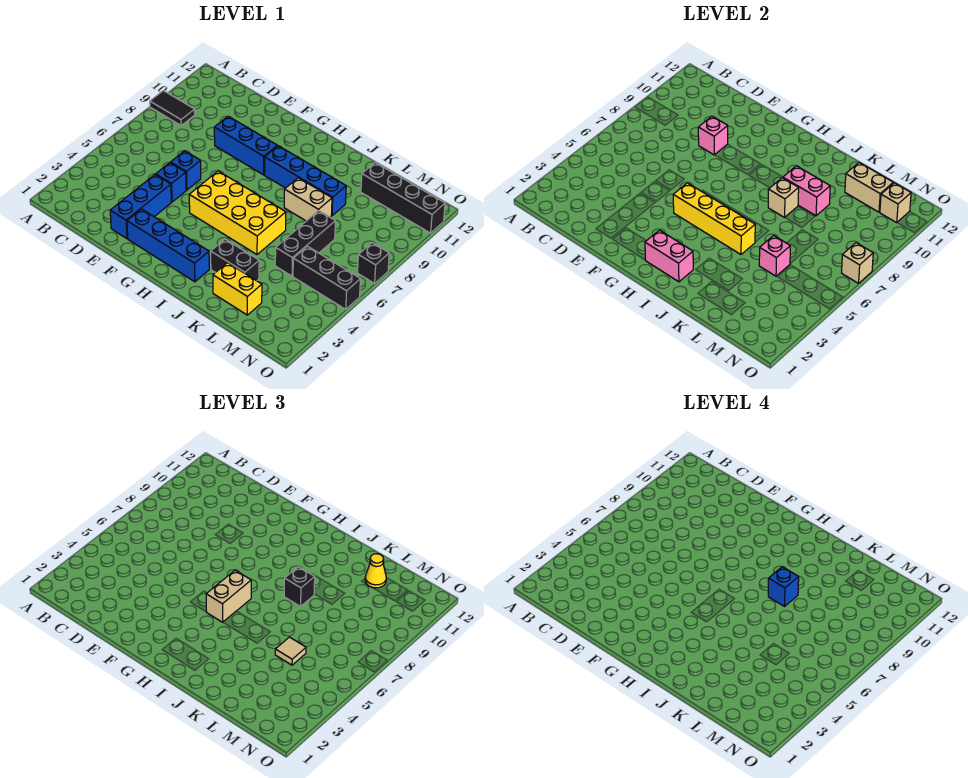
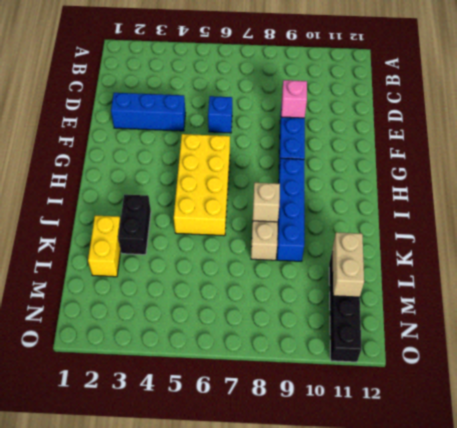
none -> black 1x2 tile [150,91,195,125]
none -> blue 1x1 brick [156,163,186,202]
none -> blue 1x4 brick [127,209,209,282]

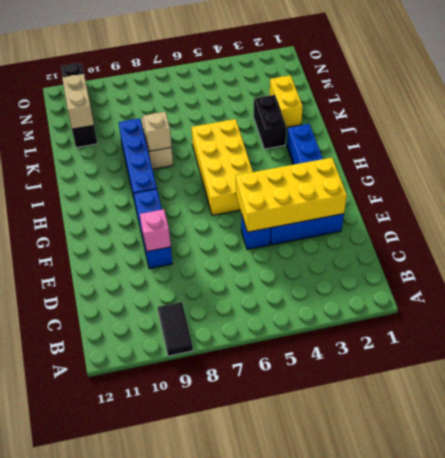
yellow 2x4 brick [236,158,347,232] -> none
none -> blue 1x1 brick [171,151,201,190]
none -> black 1x3 brick [275,211,335,276]
none -> black 1x3 brick [293,246,360,309]

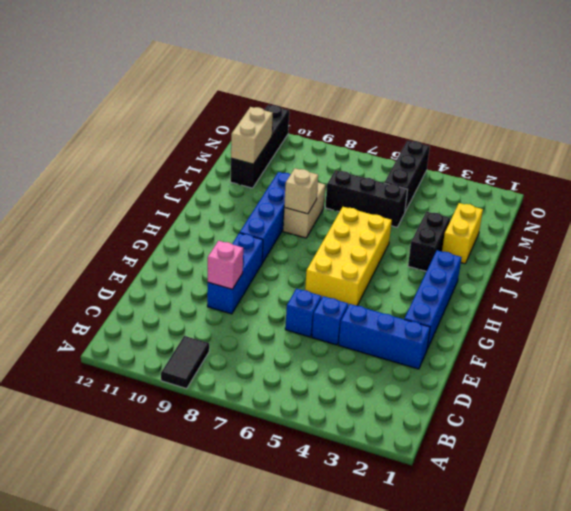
none -> black 1x1 brick [358,243,389,283]
none -> yellow 1x4 brick [673,183,755,254]
none -> pink 1x2 brick [645,230,693,282]

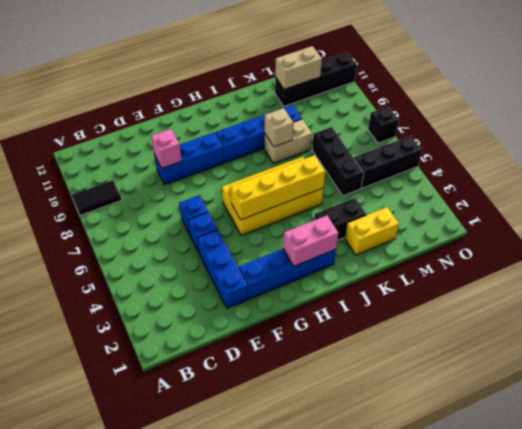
none -> pink 1x2 brick [783,166,830,216]
none -> pink 1x1 brick [759,235,790,276]
none -> tan 1x1 brick [880,183,911,223]

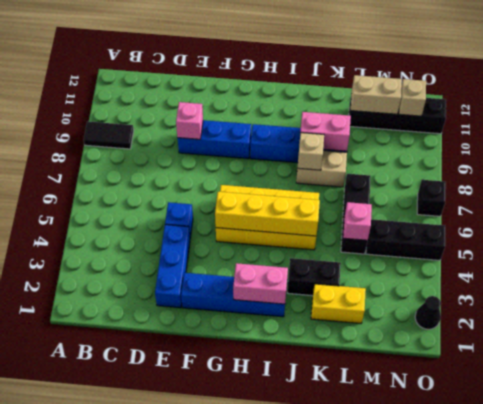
black 1x1 cone [415,296,441,329] -> none
none -> blue 1x1 brick [171,151,201,190]
none -> tan 1x1 brick [842,243,873,283]
none -> tan 1x2 brick [206,570,251,622]

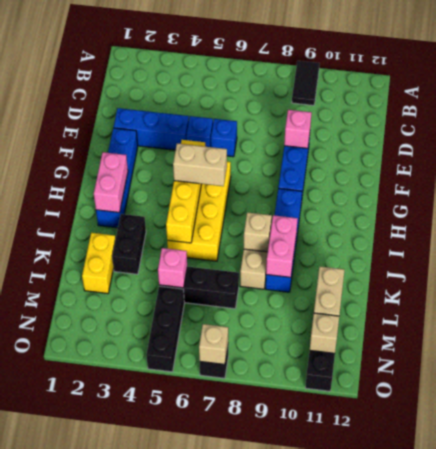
none -> black 1x1 brick [284,567,315,606]
none -> tan 1x1 tile [275,637,306,665]
none -> yellow 1x1 cone [365,554,386,588]

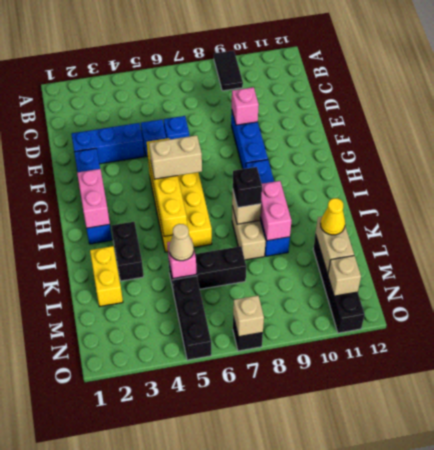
tan 1x1 cone [169,224,194,261] -> tan 1x1 tile [275,637,306,665]
none -> blue 1x1 brick [768,567,799,606]

